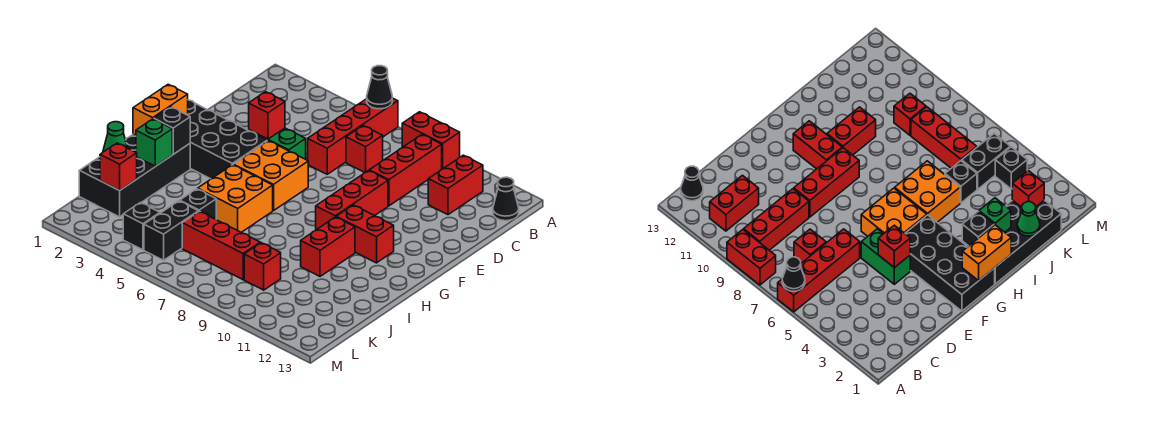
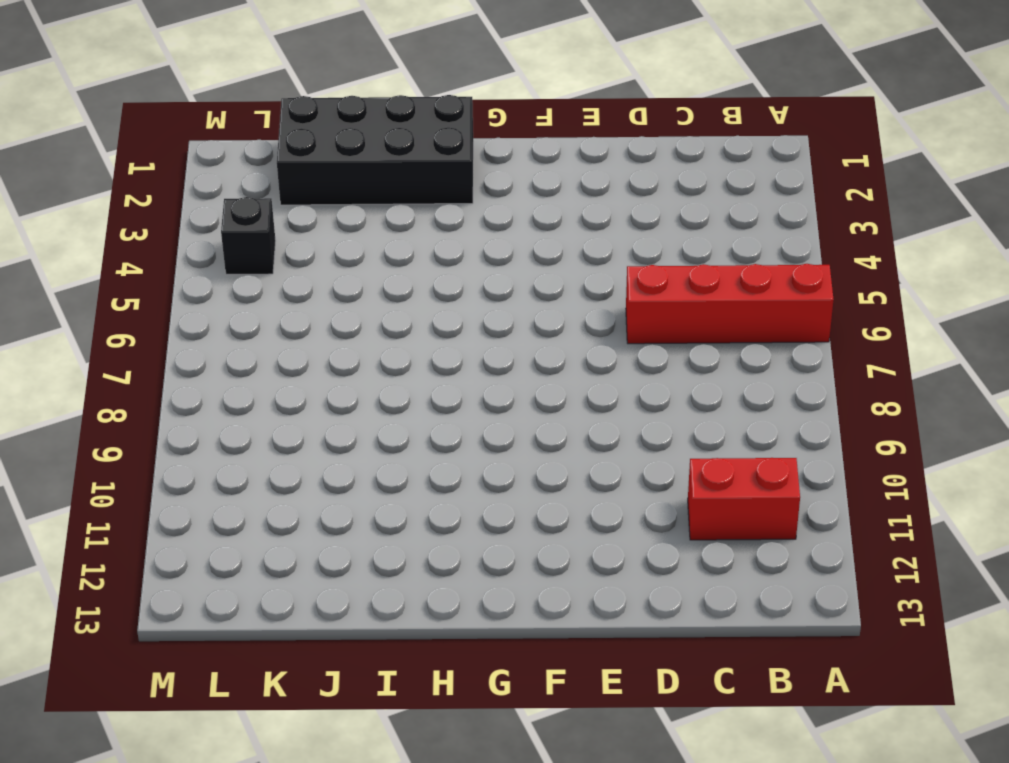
none -> red 1x2 brick [402,112,460,169]
none -> red 1x3 brick [369,134,442,206]
none -> black 1x1 cone [493,177,519,221]

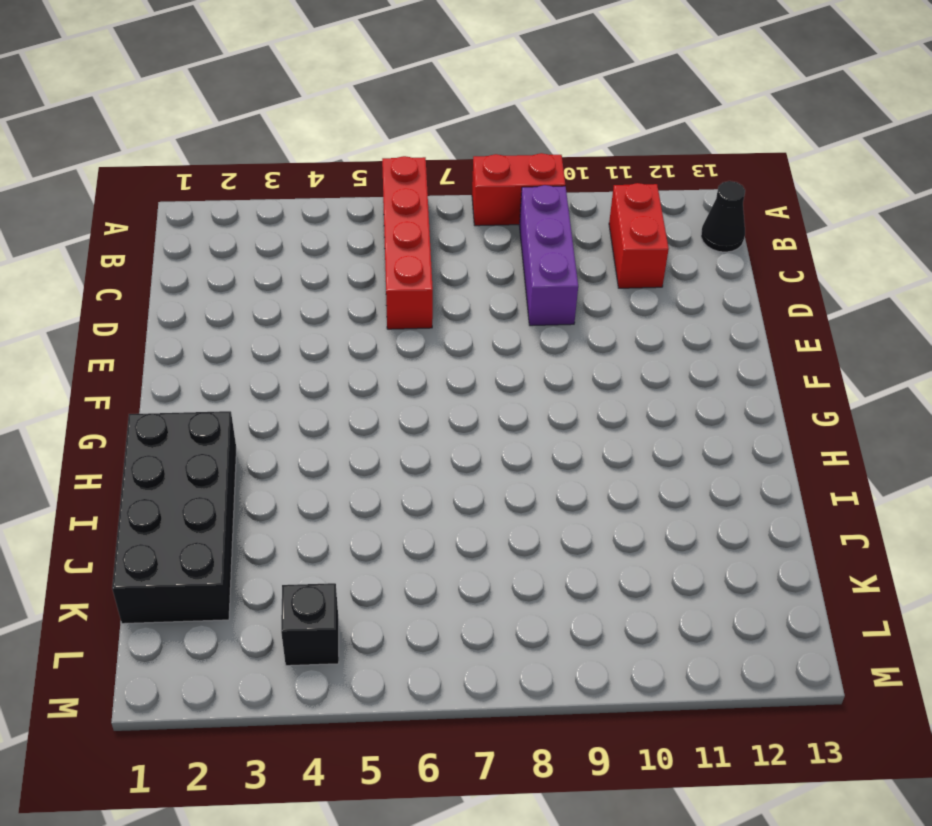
purple 1x3 brick [520,185,578,326] -> red 1x3 brick [369,134,442,206]
none -> red 1x1 brick [346,126,383,172]
none -> green 1x2 brick [249,128,306,159]
none -> red 1x3 brick [316,171,388,230]

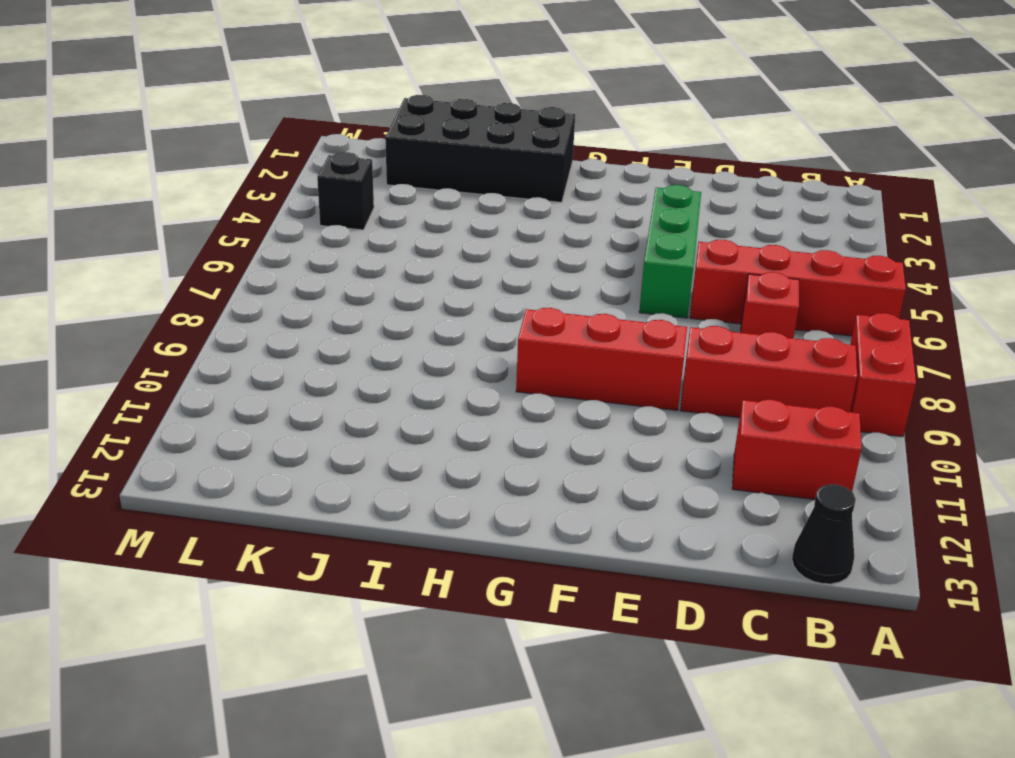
green 1x3 brick [639,185,701,318] -> green 1x2 brick [249,128,306,159]
none -> black 2x4 brick [188,100,267,179]
none -> orange 2x2 brick [233,141,308,211]
none -> red 1x2 brick [337,205,394,263]

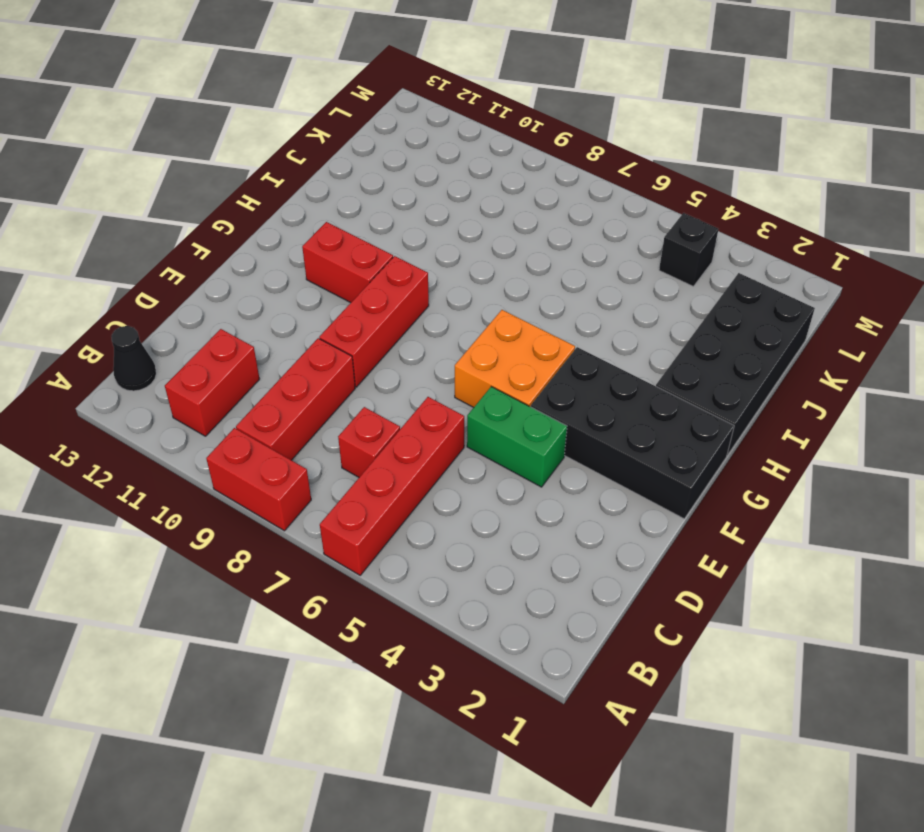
none -> orange 2x2 brick [198,165,273,232]
none -> red 1x2 brick [301,217,355,276]
none -> black 1x1 brick [180,189,216,219]

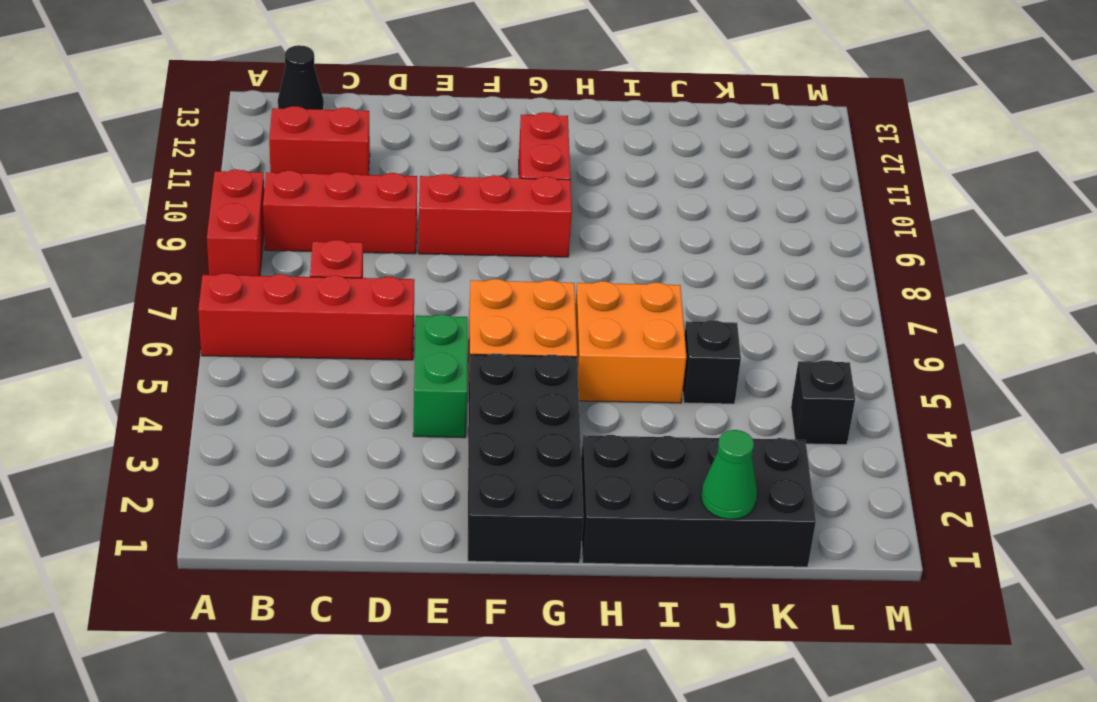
none -> red 1x2 brick [301,217,355,276]
none -> black 1x2 brick [144,201,198,260]
none -> red 1x3 brick [182,211,260,280]

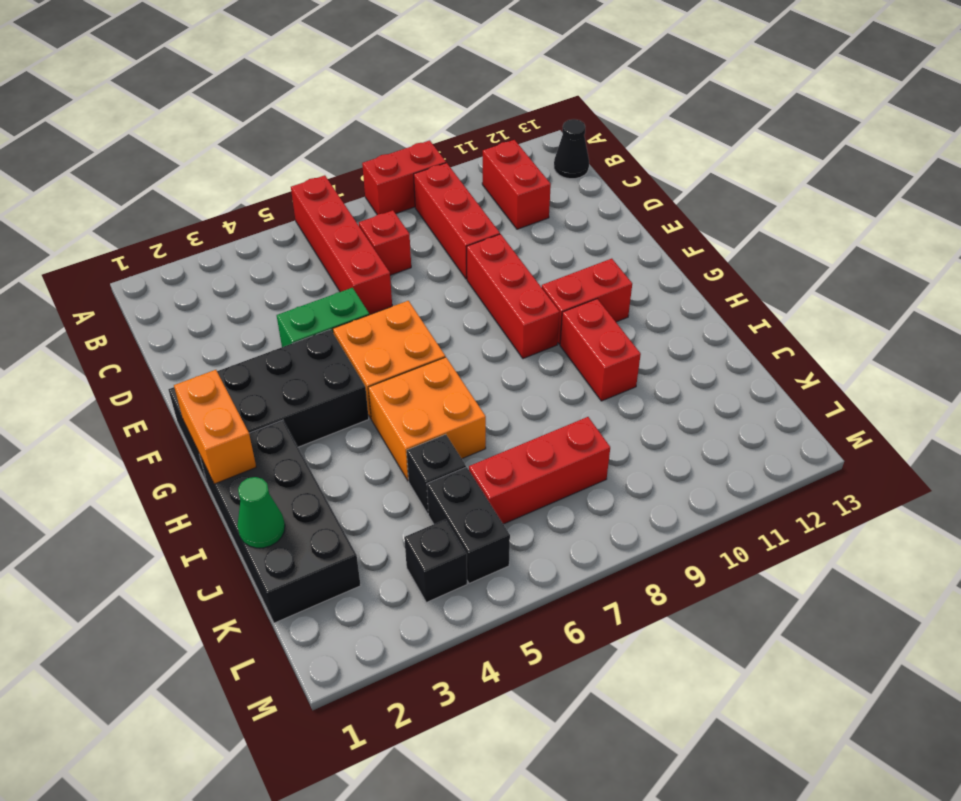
none -> red 1x1 brick [244,243,281,290]
none -> black 1x1 cone [367,66,392,109]
none -> red 1x1 brick [249,92,285,139]

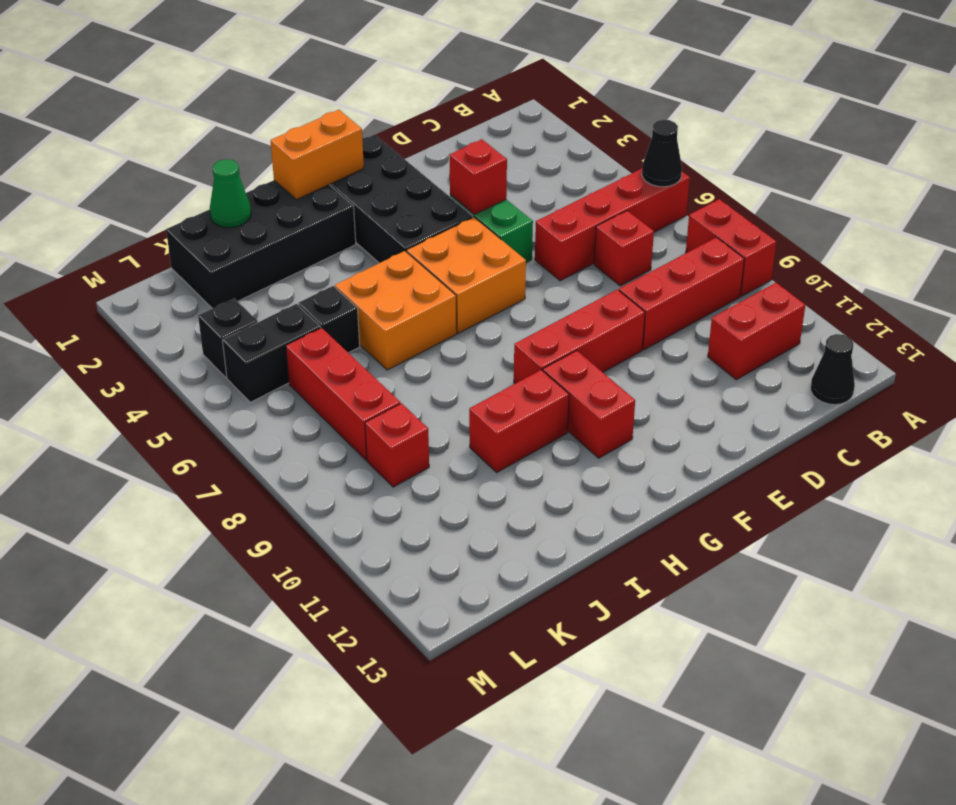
none -> black 1x1 brick [154,107,190,154]
none -> green 1x1 brick [136,119,172,166]
none -> red 1x1 brick [100,143,137,190]

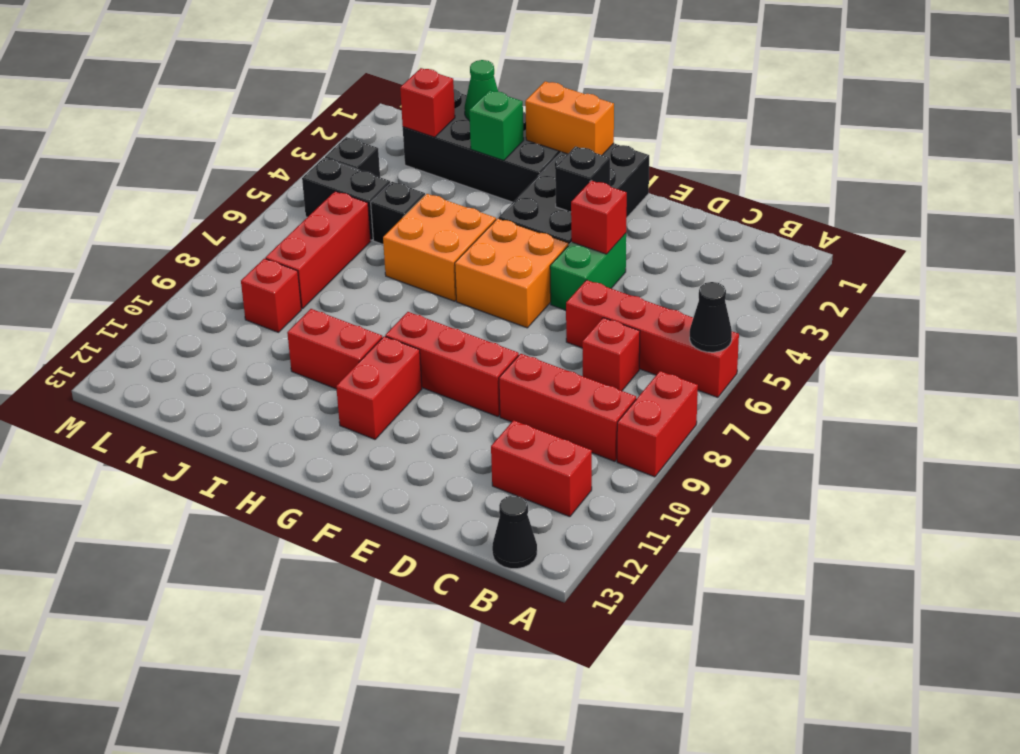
black 1x1 brick [555,146,610,212] -> black 1x1 brick moved to [154,107,190,154]

